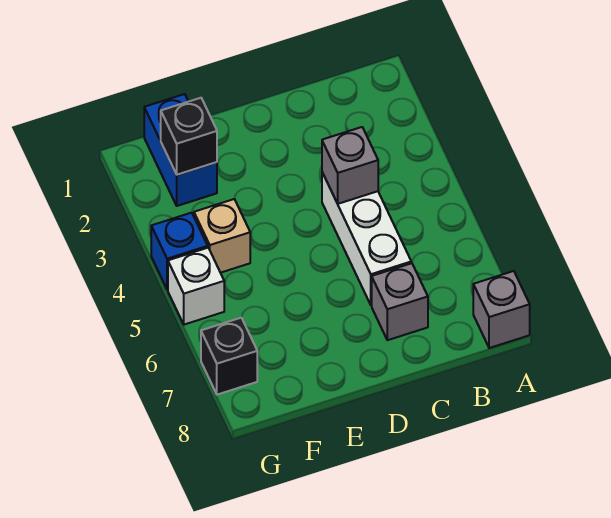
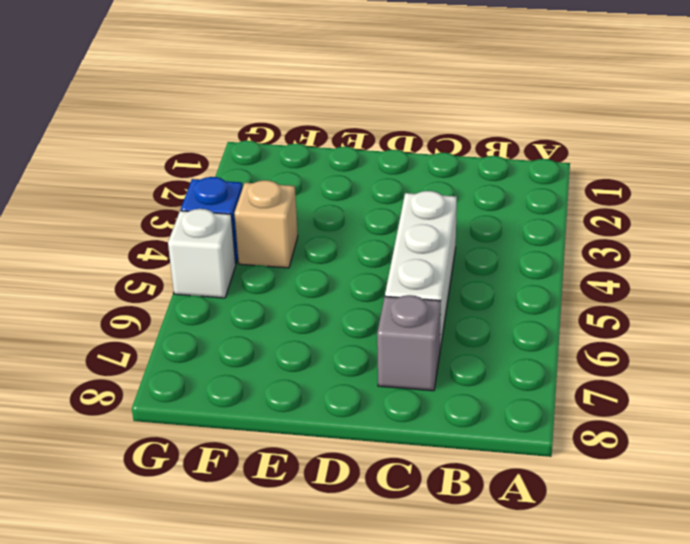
none -> grey 1x1 brick [473,271,530,348]
none -> blue 1x2 brick [144,94,217,206]

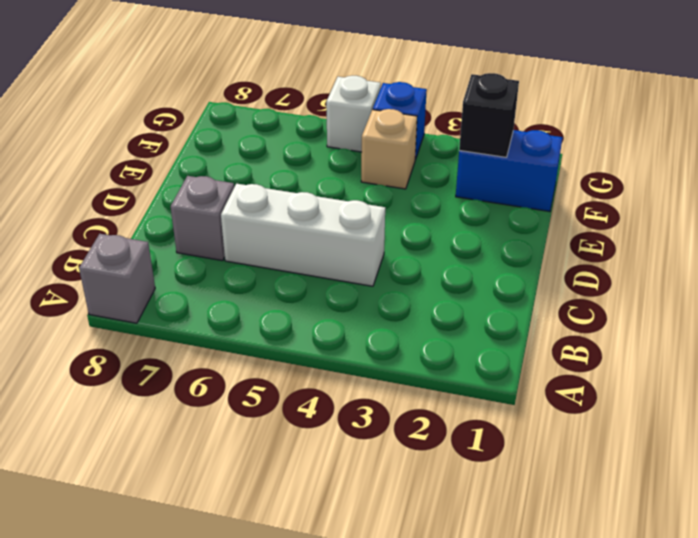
none -> black 1x1 brick [201,318,257,395]
none -> grey 1x1 brick [322,127,378,204]

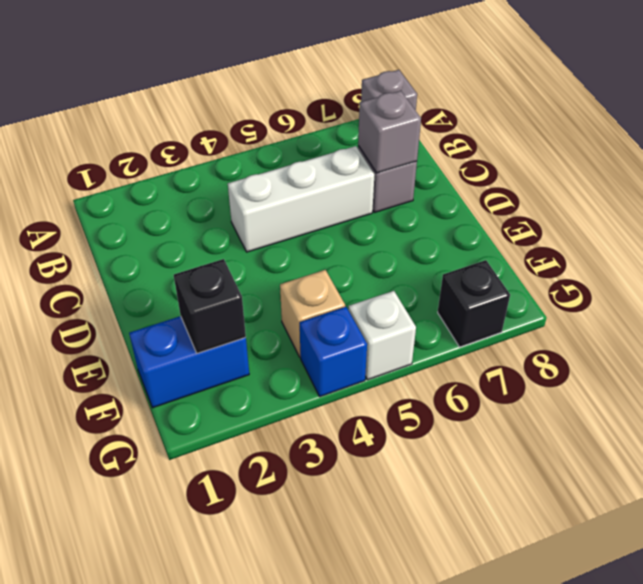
grey 1x1 brick [358,91,421,173] -> grey 1x1 brick moved to [322,127,378,204]

